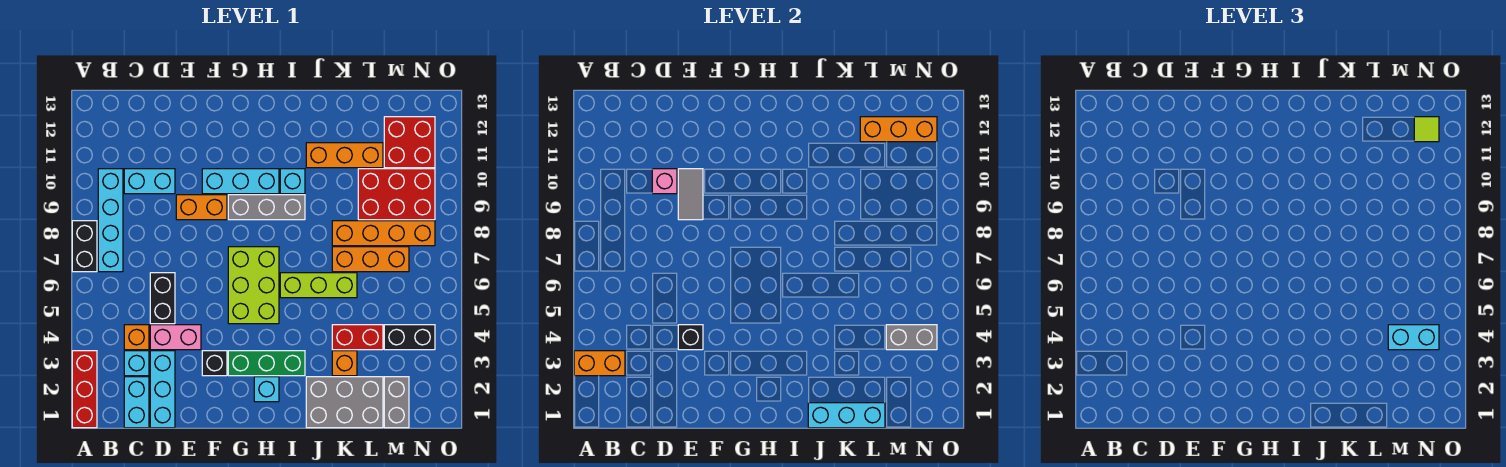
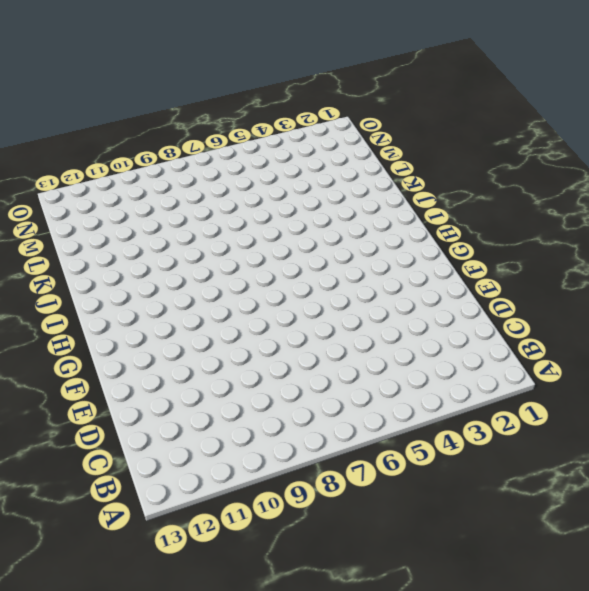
none -> red 1x3 brick [72,351,97,428]
none -> black 1x2 brick [72,221,97,272]
none -> cyan 1x4 brick [98,169,123,272]
none -> cyan 1x2 brick [124,377,149,428]

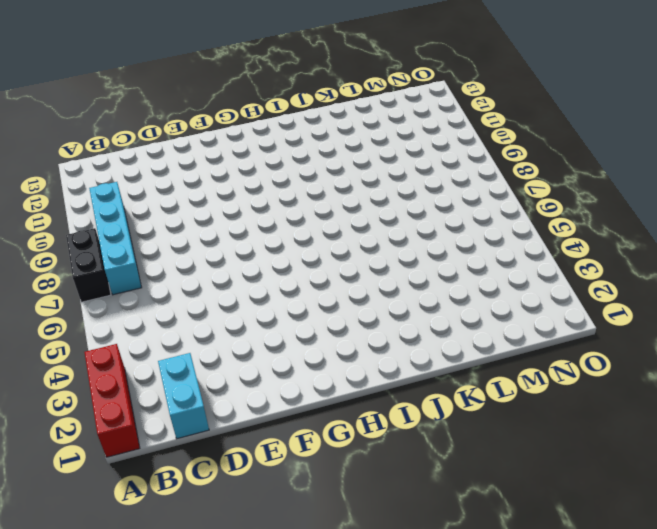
none -> cyan 1x1 brick [124,351,149,376]
none -> orange 1x1 brick [124,325,149,350]
none -> cyan 1x2 brick [124,169,175,194]
none -> cyan 1x3 brick [150,351,175,428]

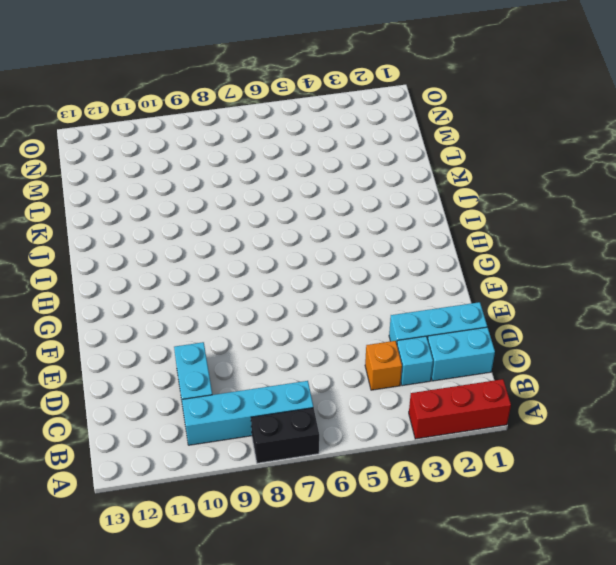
none -> pink 1x2 brick [150,325,201,350]
none -> black 1x2 brick [150,273,175,324]
none -> orange 1x2 brick [176,195,227,220]
none -> black 1x1 brick [202,351,227,376]

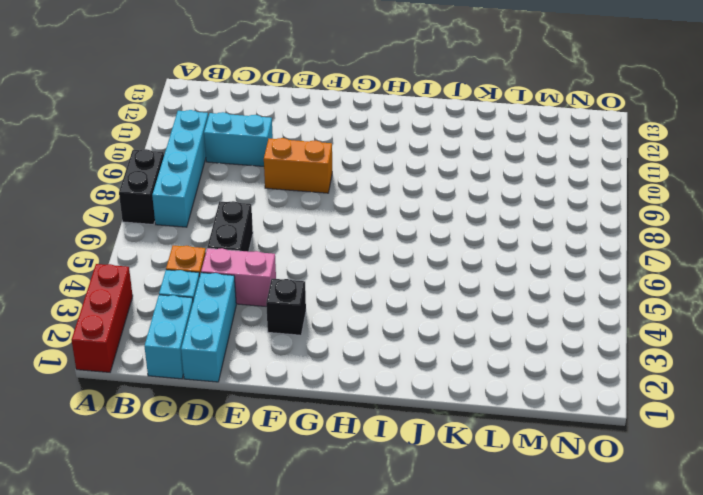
none -> cyan 1x3 brick [202,169,279,194]
none -> green 1x3 brick [228,351,305,376]
none -> lime 2x3 brick [228,247,279,324]
none -> grey 1x3 brick [228,195,305,220]

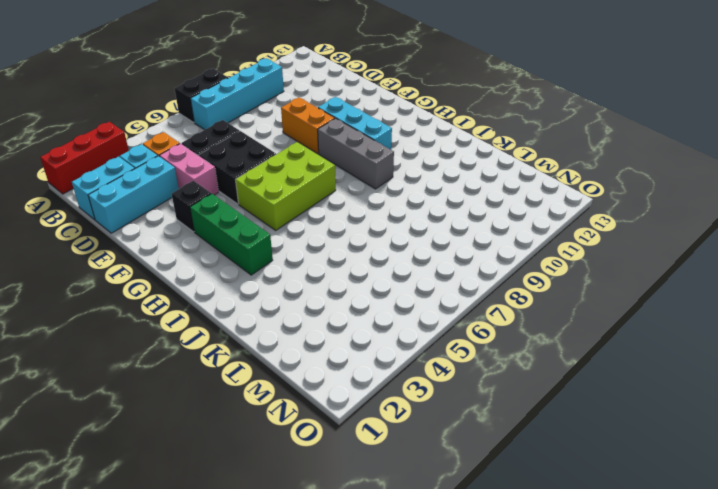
black 2x2 brick [199,131,276,204] -> none
none -> cyan 1x2 brick [124,169,175,194]
none -> cyan 1x1 brick [254,377,279,402]
none -> lime 1x3 brick [280,273,357,298]
none -> cyan 1x1 brick [280,169,305,194]

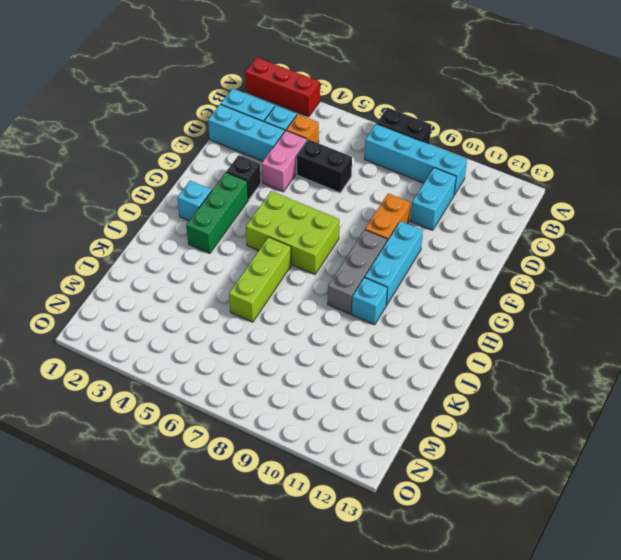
none -> grey 2x3 brick [306,377,383,428]
none -> orange 1x3 brick [306,143,383,168]
none -> orange 1x1 brick [332,351,357,376]
none -> red 1x2 brick [332,325,383,350]

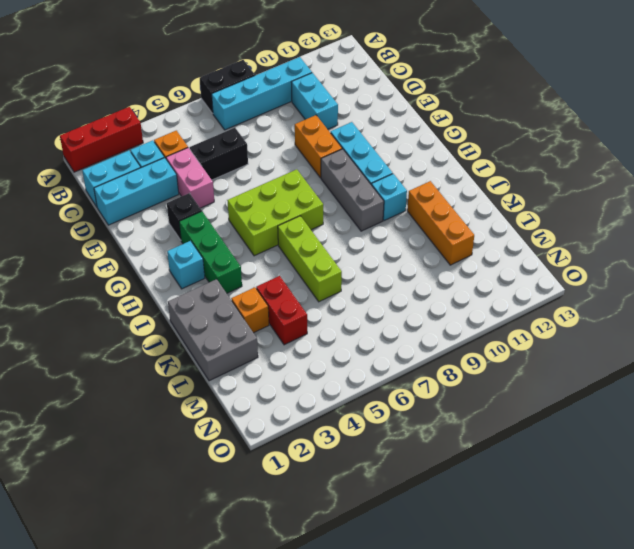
none -> orange 1x3 brick [332,247,409,272]
none -> orange 1x4 brick [332,221,435,246]
none -> red 2x3 brick [358,169,435,220]
none -> grey 1x2 brick [384,377,409,428]

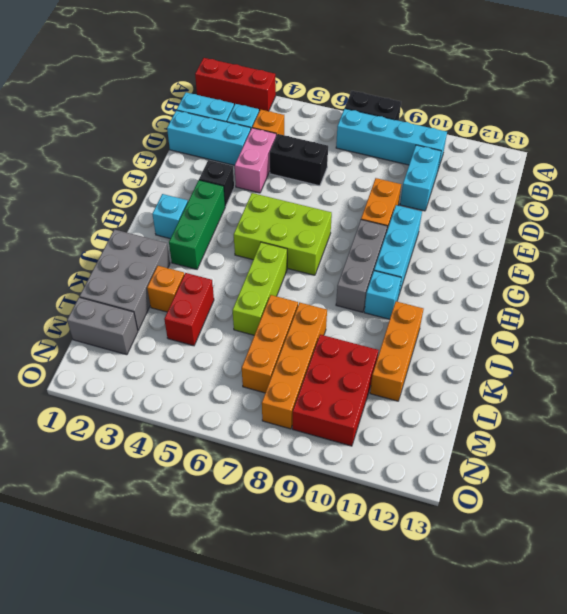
none -> black 1x2 brick [384,325,435,350]
none -> red 2x2 brick [384,117,435,168]
none -> orange 1x2 brick [574,351,625,376]
none -> pink 1x1 brick [652,169,677,194]

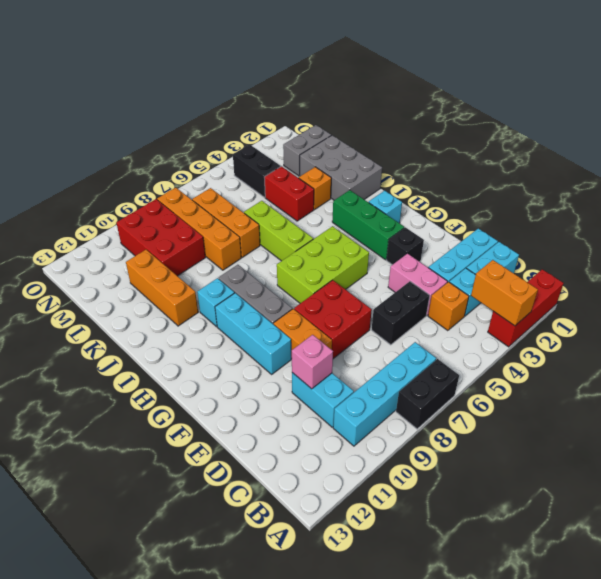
red 2x2 brick [294,280,372,359] -> red 2x2 brick moved to [384,117,435,168]
none -> black 1x1 brick [678,325,703,350]
none -> grey 1x2 tile [678,169,703,220]
none -> cyan 1x3 brick [808,403,885,428]
none -> orange 1x3 brick [860,117,937,142]

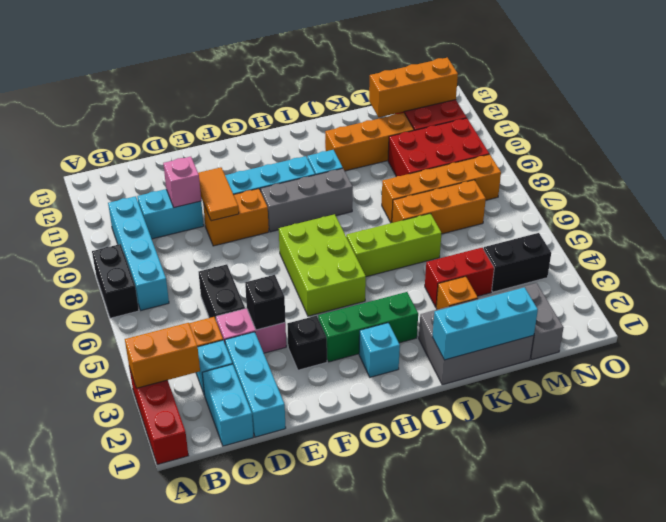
orange 1x2 tile [198,167,239,221] -> grey 1x2 tile [678,169,703,220]
none -> grey 1x2 brick [886,325,937,350]
none -> cyan 1x2 brick [1388,325,1439,350]
none -> lime 1x1 tile [1414,117,1439,142]

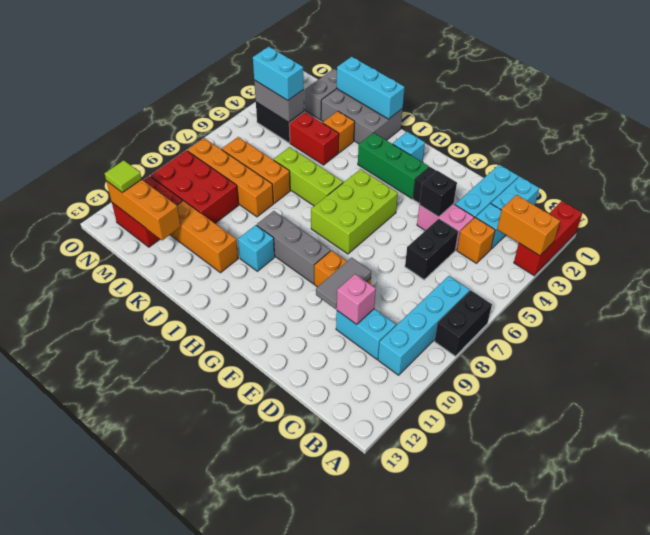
none -> cyan 1x3 brick [202,169,279,194]

